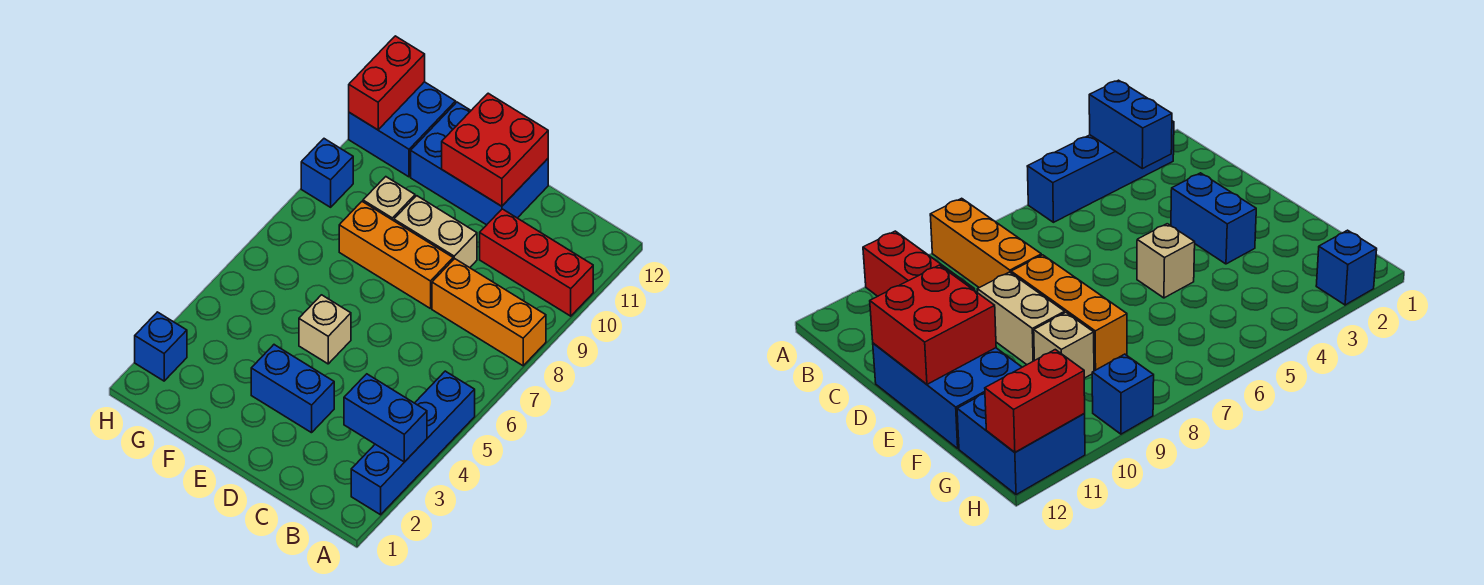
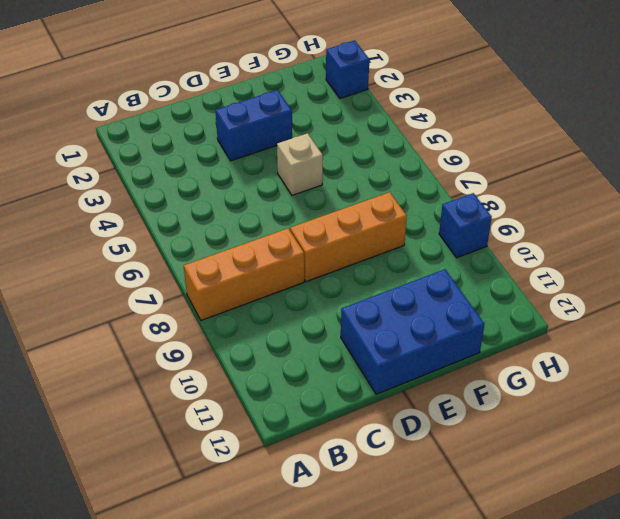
none -> blue 1x4 brick [351,371,475,515]
none -> red 1x3 brick [480,209,593,316]
none -> tan 1x2 brick [394,196,477,268]

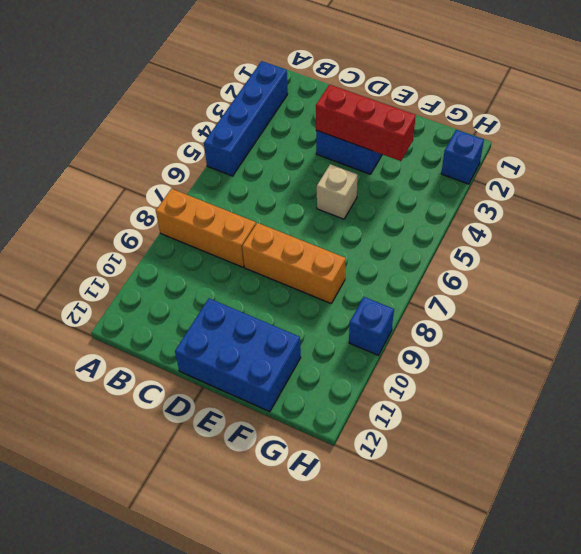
red 1x3 brick [316,85,416,161] -> red 1x3 brick moved to [480,209,593,316]
none -> tan 1x2 brick [394,196,477,268]
none -> tan 1x1 brick [363,177,415,221]
none -> blue 2x2 brick [349,82,456,177]

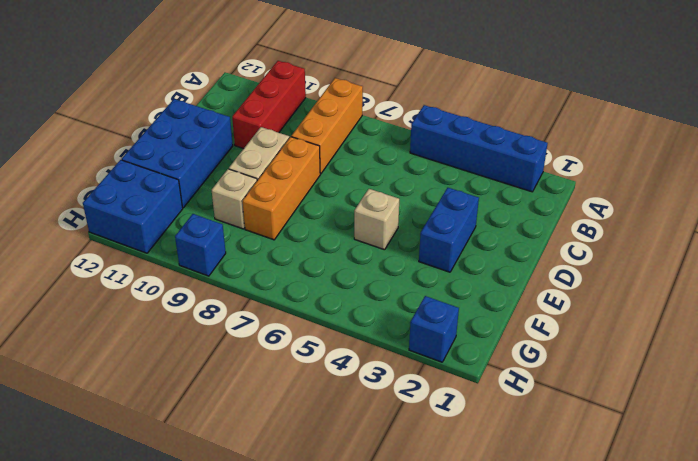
none -> blue 1x2 brick [344,374,427,462]
none -> red 2x2 brick [442,93,548,206]
none -> red 1x2 brick [349,36,425,130]

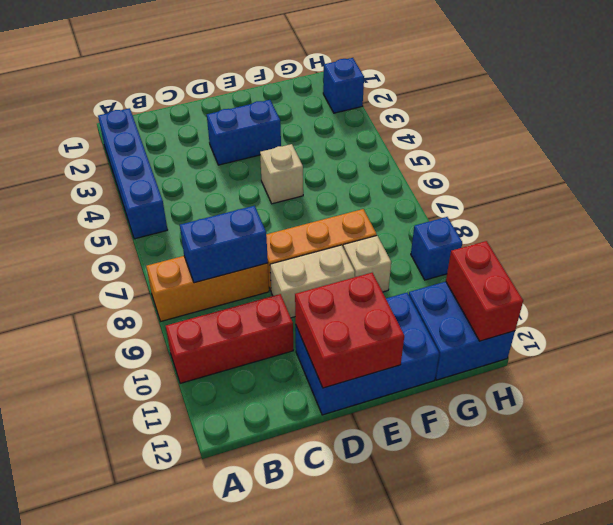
blue 1x2 brick [180,206,268,283] -> blue 1x2 brick moved to [344,374,427,462]

